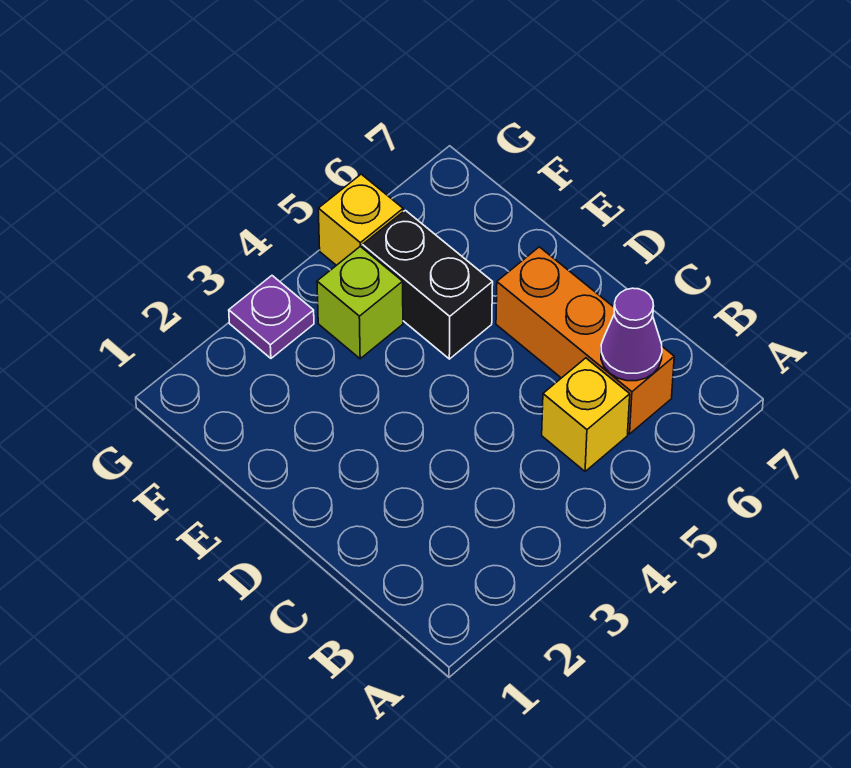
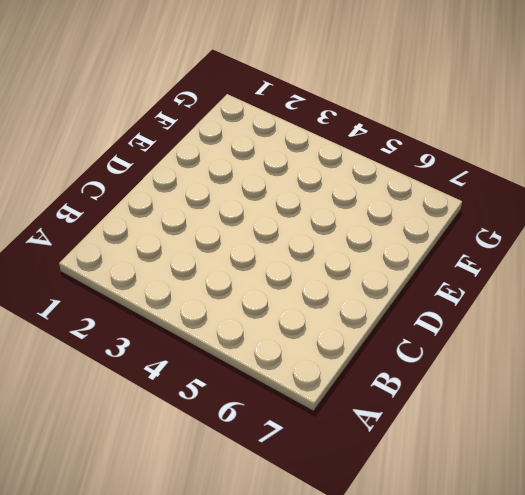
none -> yellow 1x1 brick [542,358,630,471]
none -> orange 1x3 brick [496,247,674,434]

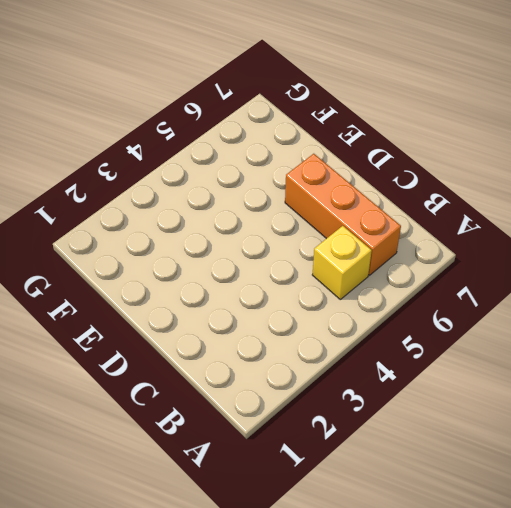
none -> black 1x2 brick [363,210,493,359]
none -> lime 1x1 brick [317,246,403,359]

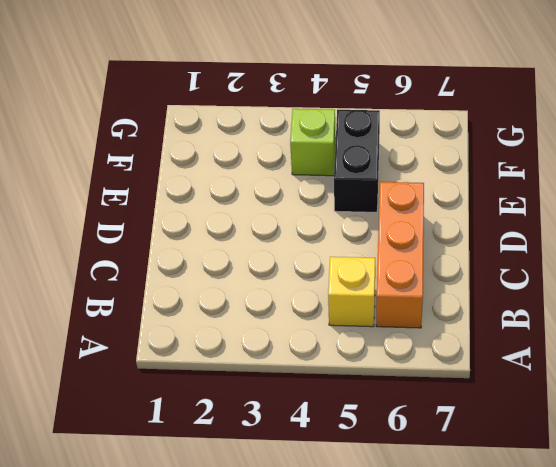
none -> purple 1x1 plate [229,276,314,358]
none -> yellow 1x1 brick [318,174,403,265]

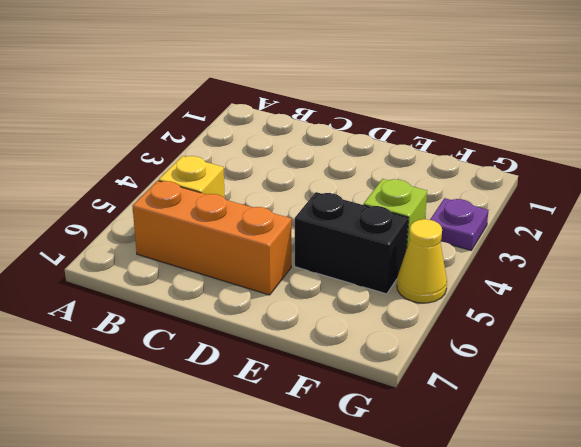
yellow 1x1 cone [397,219,447,303] -> yellow 1x1 brick [318,174,403,265]
none -> purple 1x1 cone [601,288,662,381]

